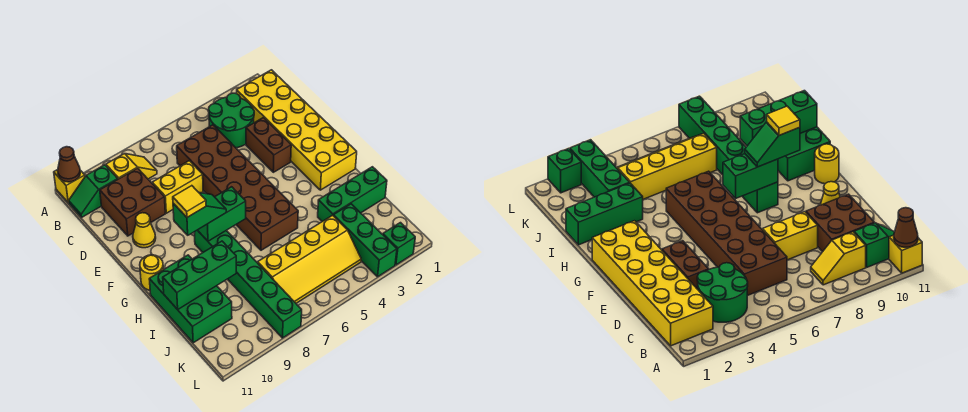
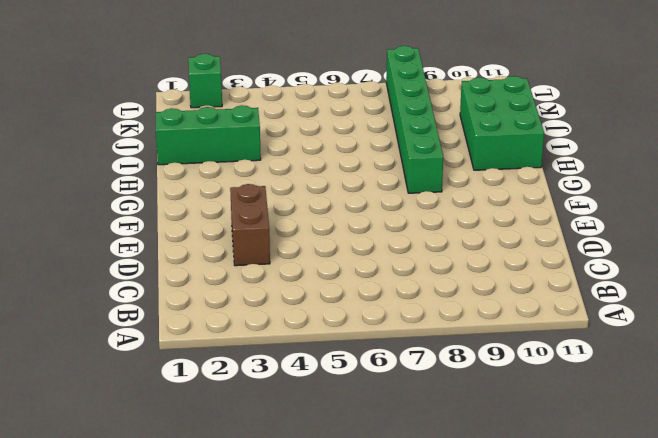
none -> yellow 1x1 brick [54,170,85,203]
none -> yellow 2x6 brick [237,70,357,190]
none -> green 2x2 round brick [208,93,254,148]

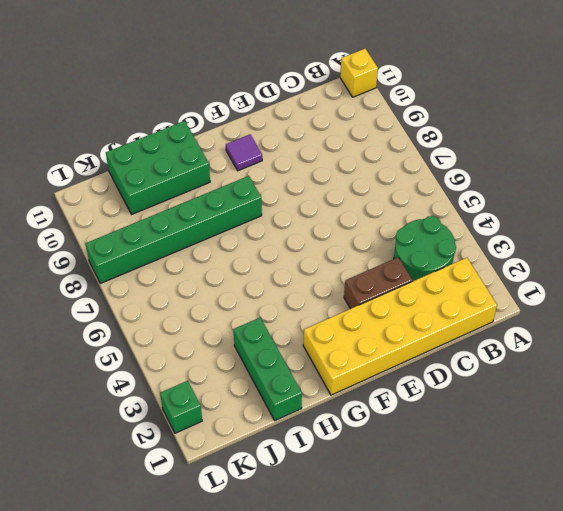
purple 1x1 tile [226,134,262,171] -> none
none -> yellow 1x2 slope [106,154,157,179]
none -> green 1x2 slope [69,165,118,218]
none -> brown 2x6 brick [177,125,298,250]

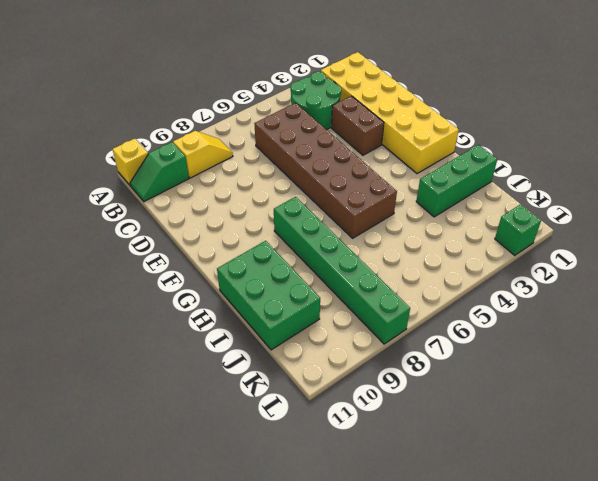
none -> brown 2x2 brick [100,168,165,236]
none -> yellow 1x2 brick [152,161,203,213]
none -> yellow 1x1 cone [133,213,156,248]

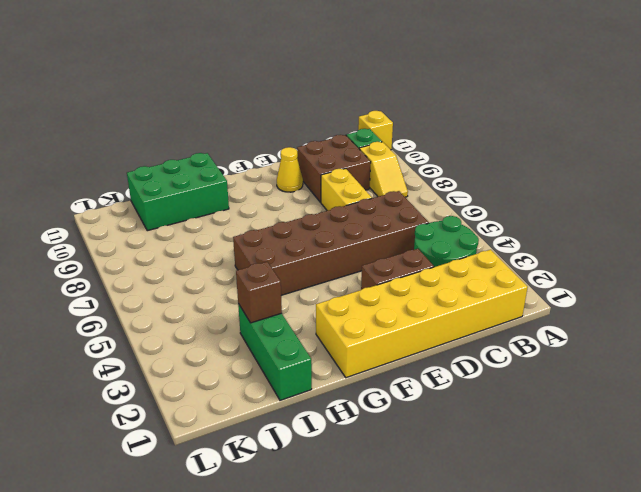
brown 1x1 brick [236,262,282,323] -> none
none -> green 1x6 brick [195,230,302,338]
none -> yellow 1x1 round brick [140,255,163,290]
none -> green 1x3 brick [334,204,397,277]

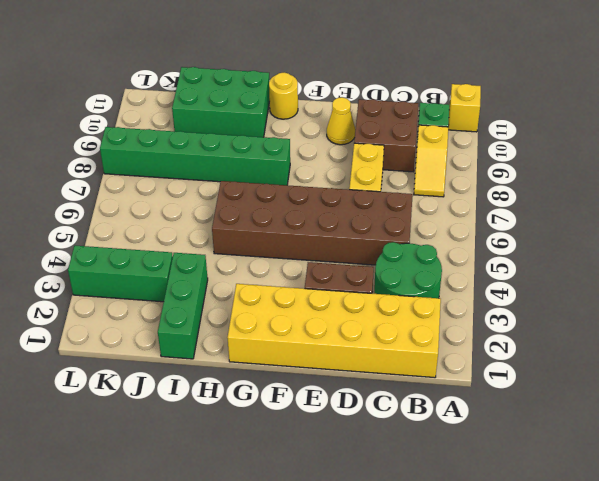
none -> yellow 2x4 slope [258,215,361,303]
none -> green 1x1 brick [383,223,415,265]
none -> brown 1x1 cone [58,147,80,182]

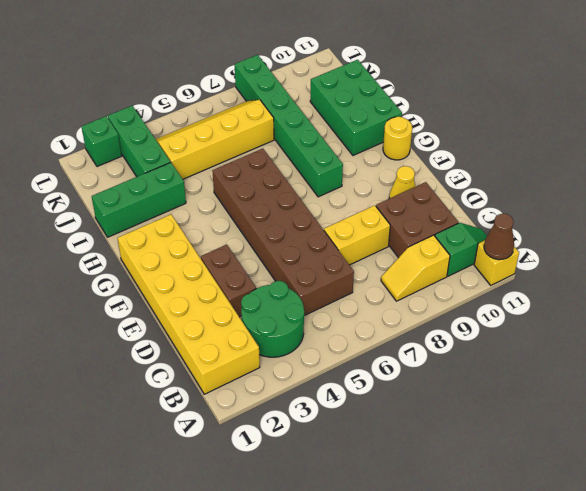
none -> green 1x2 brick [198,187,246,241]
none -> green 1x3 brick [163,241,236,309]
none -> green 1x2 slope [173,193,226,235]

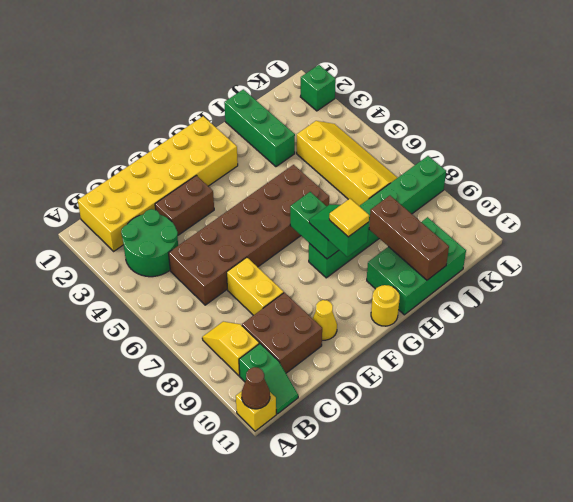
brown 1x3 brick [369,196,449,280] -> green 1x3 brick [163,241,236,309]
none -> green 1x3 brick [334,204,397,277]

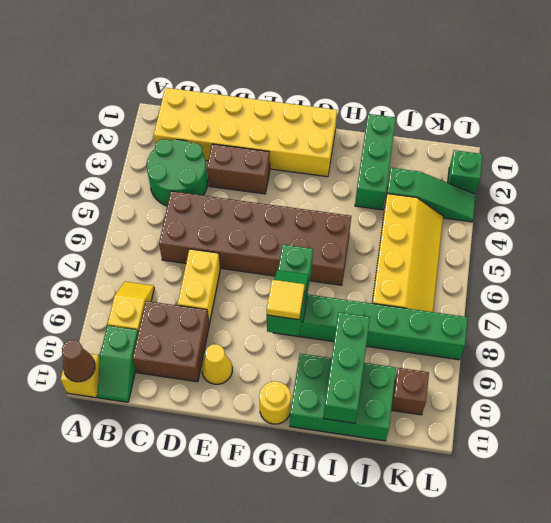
green 1x3 slope [385,168,476,222] -> green 1x3 brick [334,204,397,277]
brown 1x1 brick [391,368,429,415] -> none

